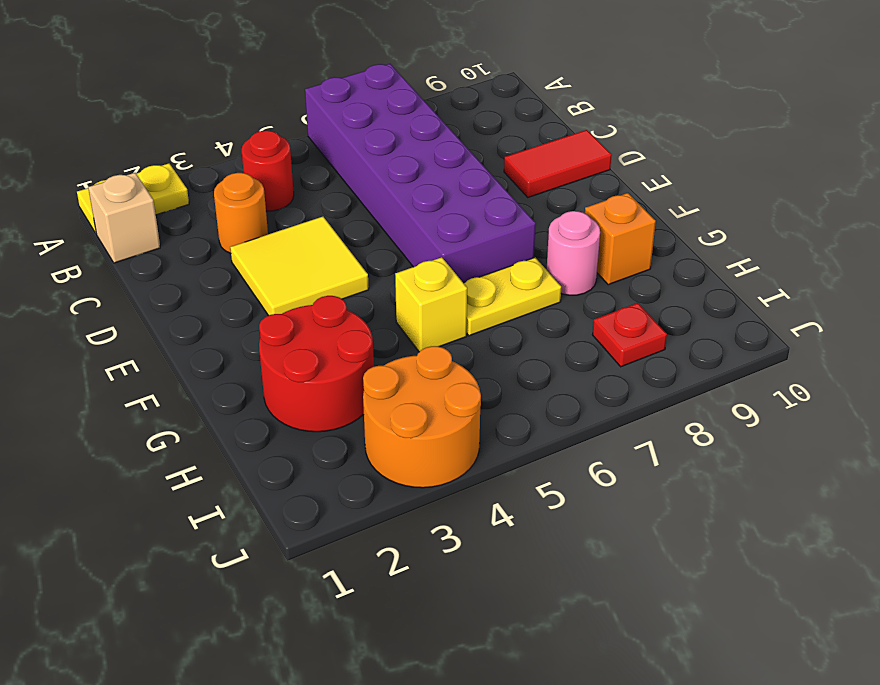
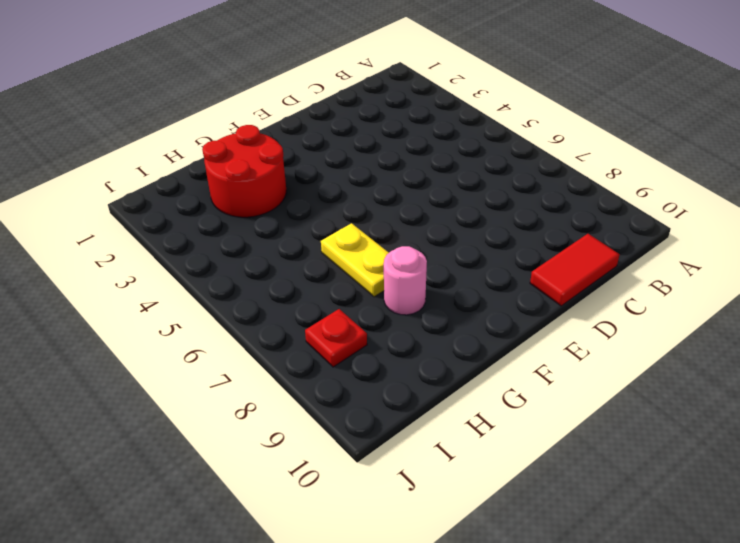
red 1x2 tile [530,234,620,306] -> red 1x2 tile turned to [504,130,612,197]
none -> yellow 1x2 plate [77,163,189,233]
none -> purple 2x6 brick [305,64,536,283]
none -> tan 1x1 brick [88,173,160,263]

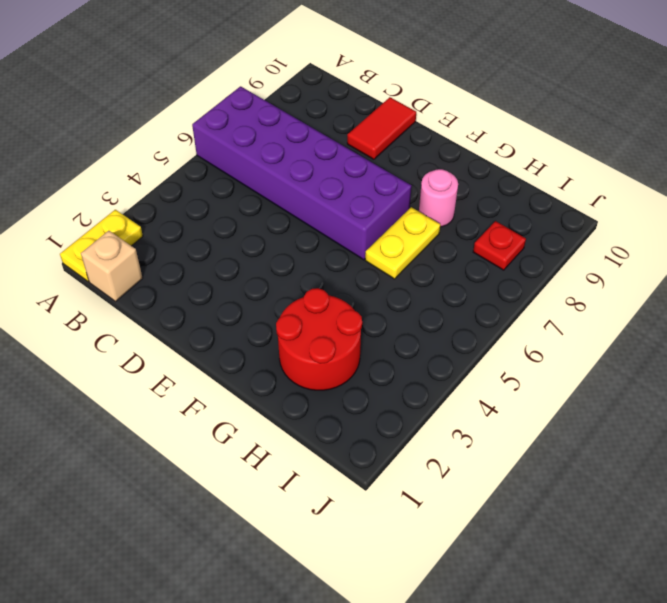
none -> red 1x1 round brick [242,131,294,211]
none -> orange 1x1 round brick [214,173,268,253]
none -> yellow 2x2 tile [230,217,369,316]

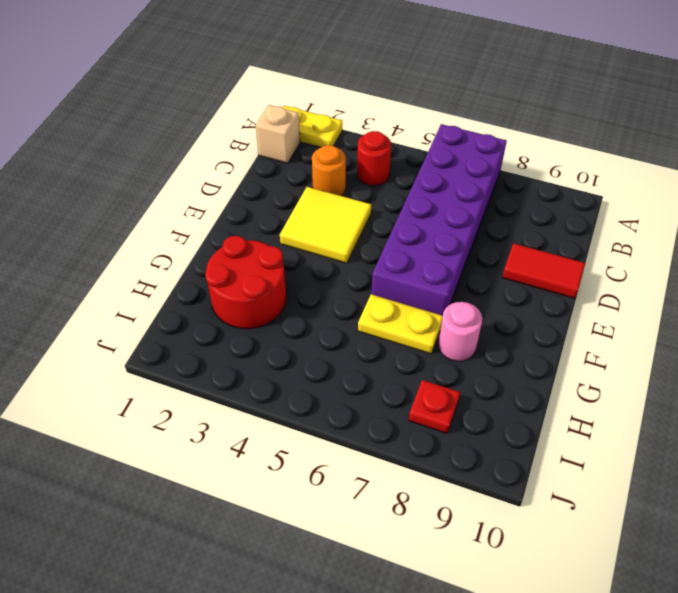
none -> yellow 1x1 brick [395,257,467,352]
none -> orange 1x1 brick [585,193,656,285]
none -> orange 2x2 round brick [363,346,481,488]

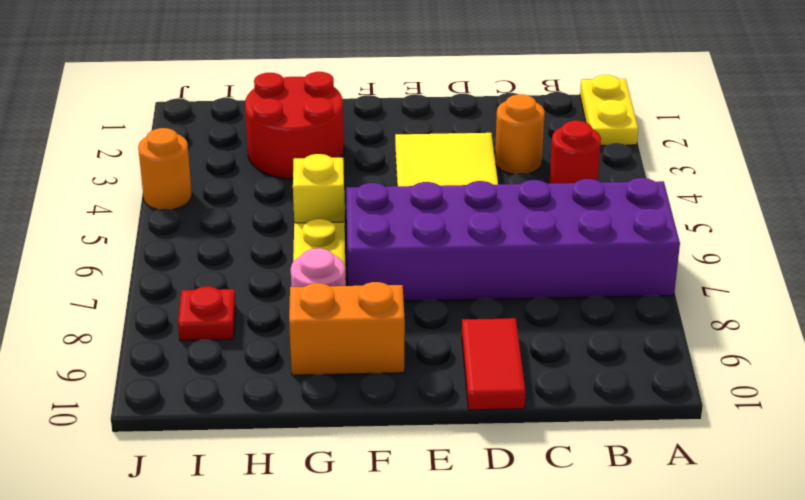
orange 1x2 brick [289,282,405,375] -> orange 1x1 brick [585,193,656,285]
orange 1x1 round brick [138,128,192,210] -> orange 2x2 round brick [363,346,481,488]
none -> tan 1x1 brick [88,173,160,263]

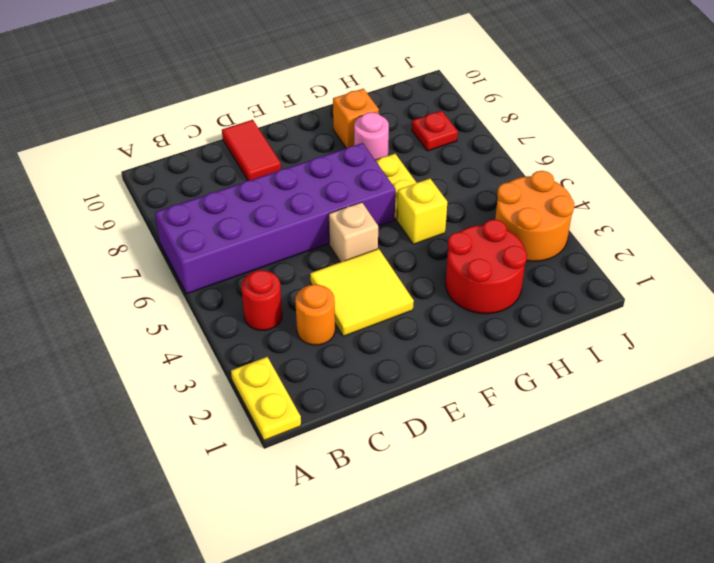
tan 1x1 brick [329,202,378,262] -> tan 1x1 brick moved to [88,173,160,263]

